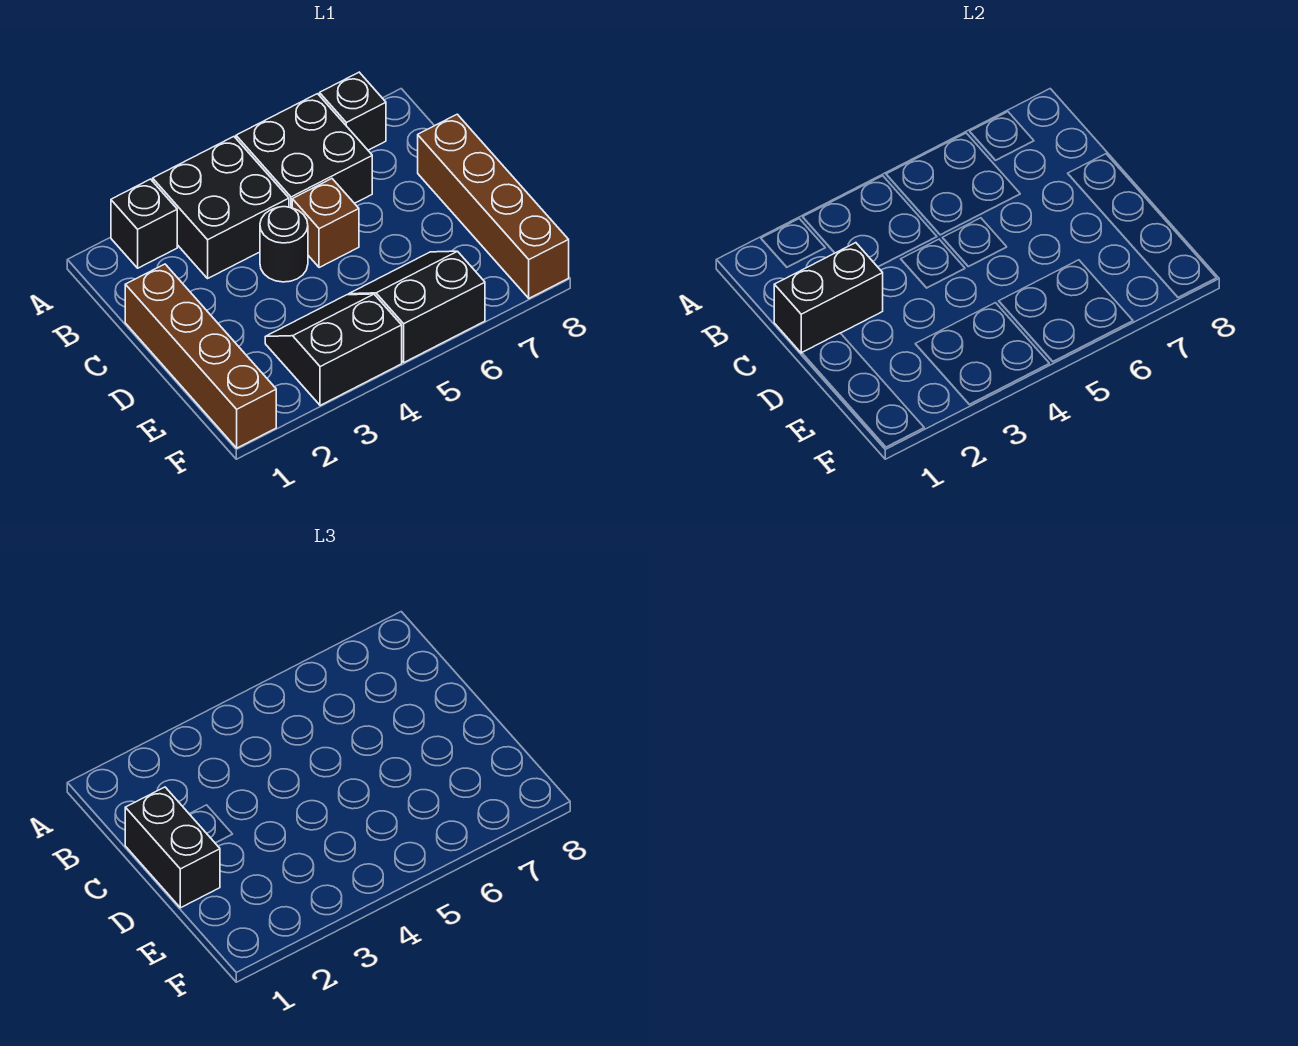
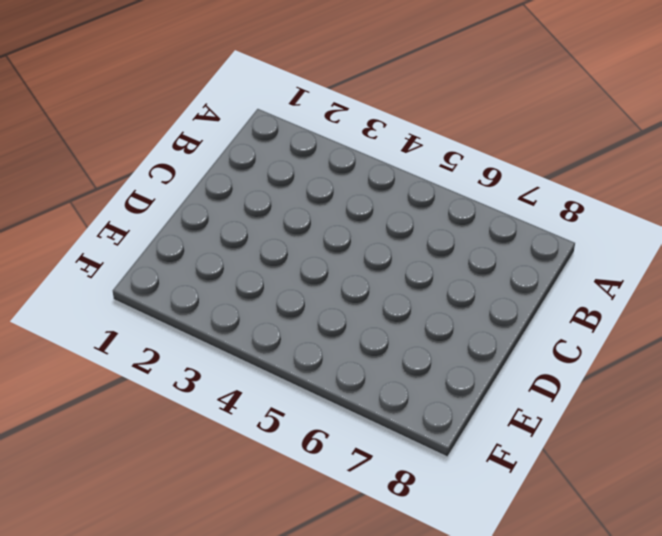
none -> black 1x1 brick [111,179,177,268]
none -> black 2x2 brick [153,137,289,278]
none -> black 2x2 brick [236,94,372,208]

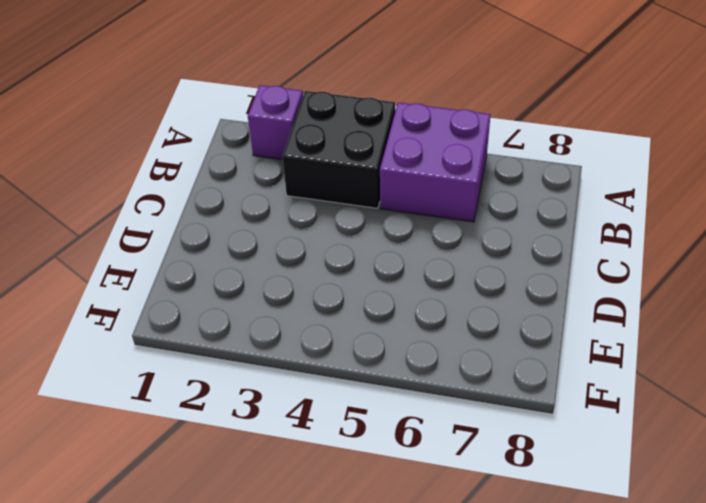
purple 1x1 brick [248,85,303,160] -> black 1x1 brick [111,179,177,268]
purple 2x2 brick [380,103,491,222] -> black 2x2 brick [236,94,372,208]
none -> black 1x1 brick [320,72,386,150]
none -> brown 1x4 brick [125,264,276,448]
none -> black 1x1 round brick [260,207,308,282]

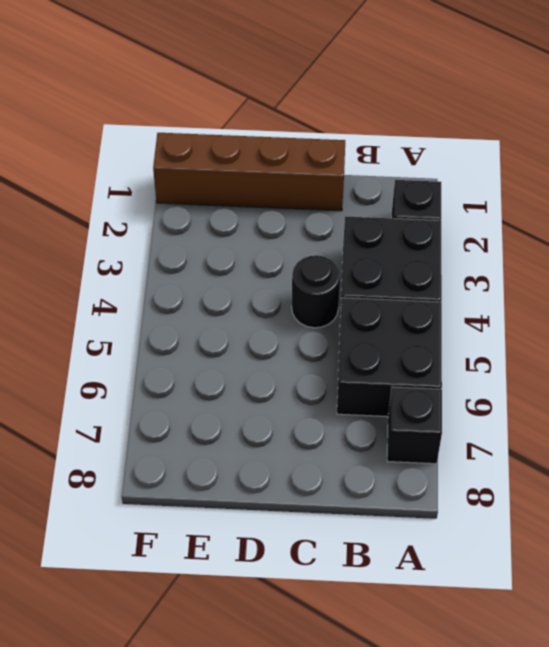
none -> brown 1x1 brick [292,179,359,268]
none -> brown 1x4 brick [418,114,569,298]
none -> black 2x2 slope [265,294,402,405]

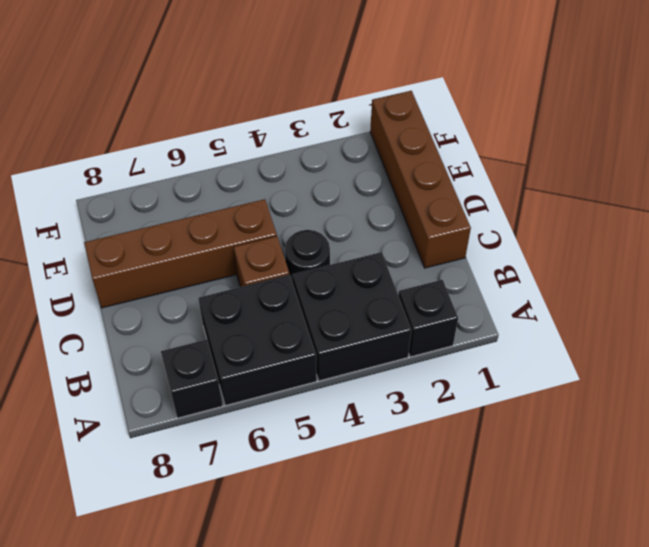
brown 1x4 brick [84,199,277,308] -> brown 1x4 brick turned to [418,114,569,298]
none -> black 2x2 slope [265,294,402,405]
none -> black 2x2 slope [349,251,485,362]
none -> black 1x2 brick [774,243,883,353]

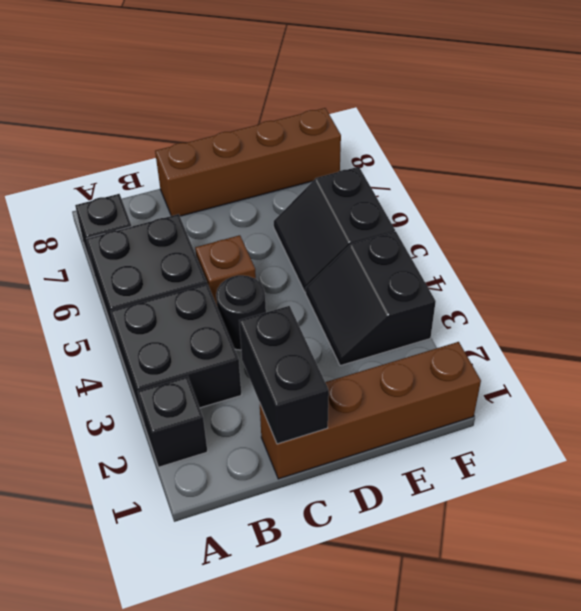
none -> black 1x2 brick [125,787,220,908]

